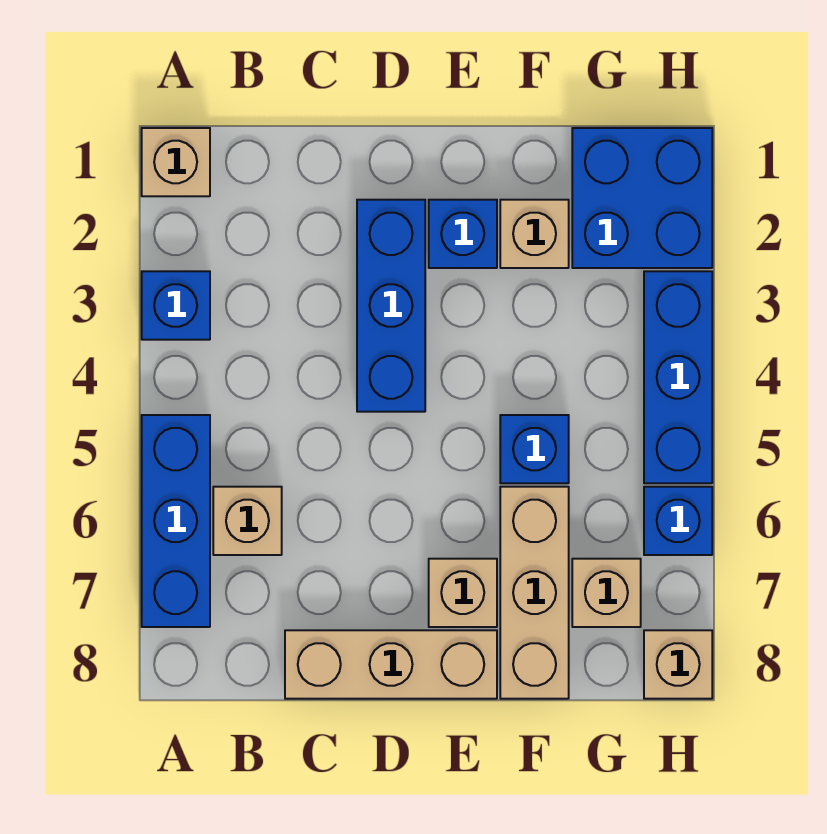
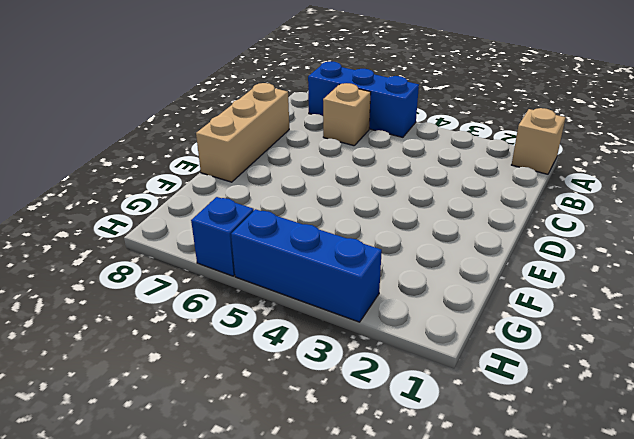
none -> blue 1x1 brick [142,271,210,340]
none -> blue 1x3 brick [357,200,425,412]
none -> blue 1x1 brick [429,200,497,268]

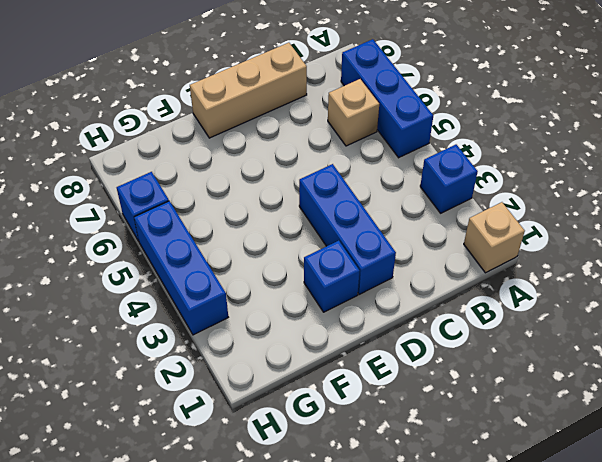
none -> tan 1x1 brick [429,559,497,627]
none -> tan 1x1 brick [500,200,569,268]
none -> blue 1x1 brick [500,415,569,483]

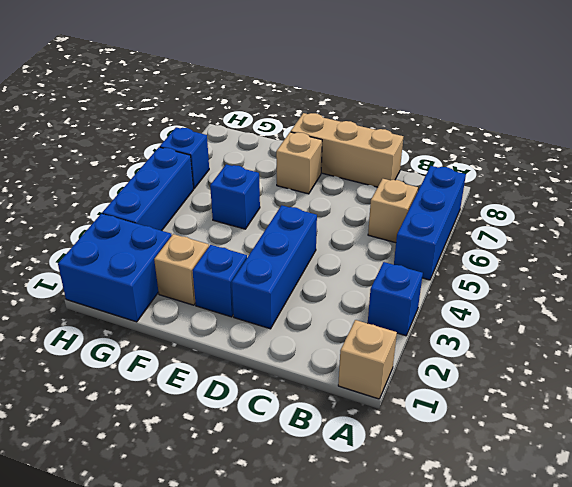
none -> tan 1x3 brick [500,487,569,699]
none -> tan 1x1 brick [572,559,641,627]
none -> tan 1x1 brick [644,630,712,699]

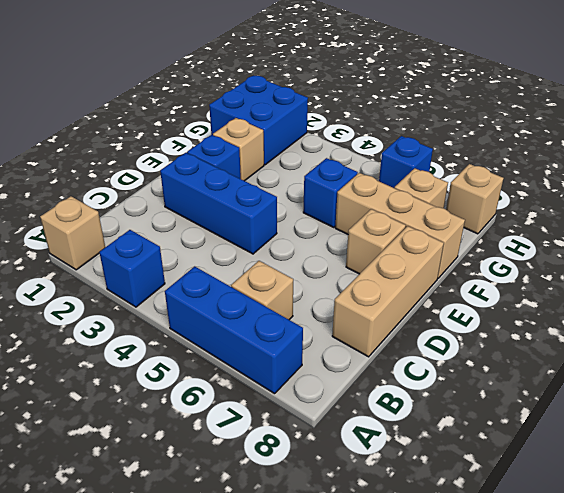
none -> blue 1x3 brick [644,271,712,483]

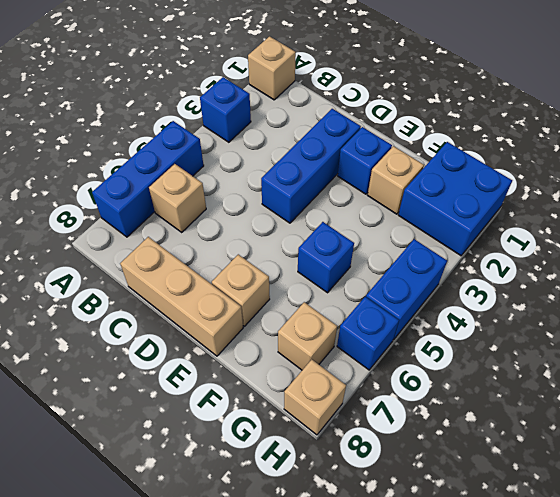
blue 1x2 brick [366,239,447,340] -> blue 1x3 brick [644,271,712,483]
none -> tan 1x3 brick [500,487,569,699]

